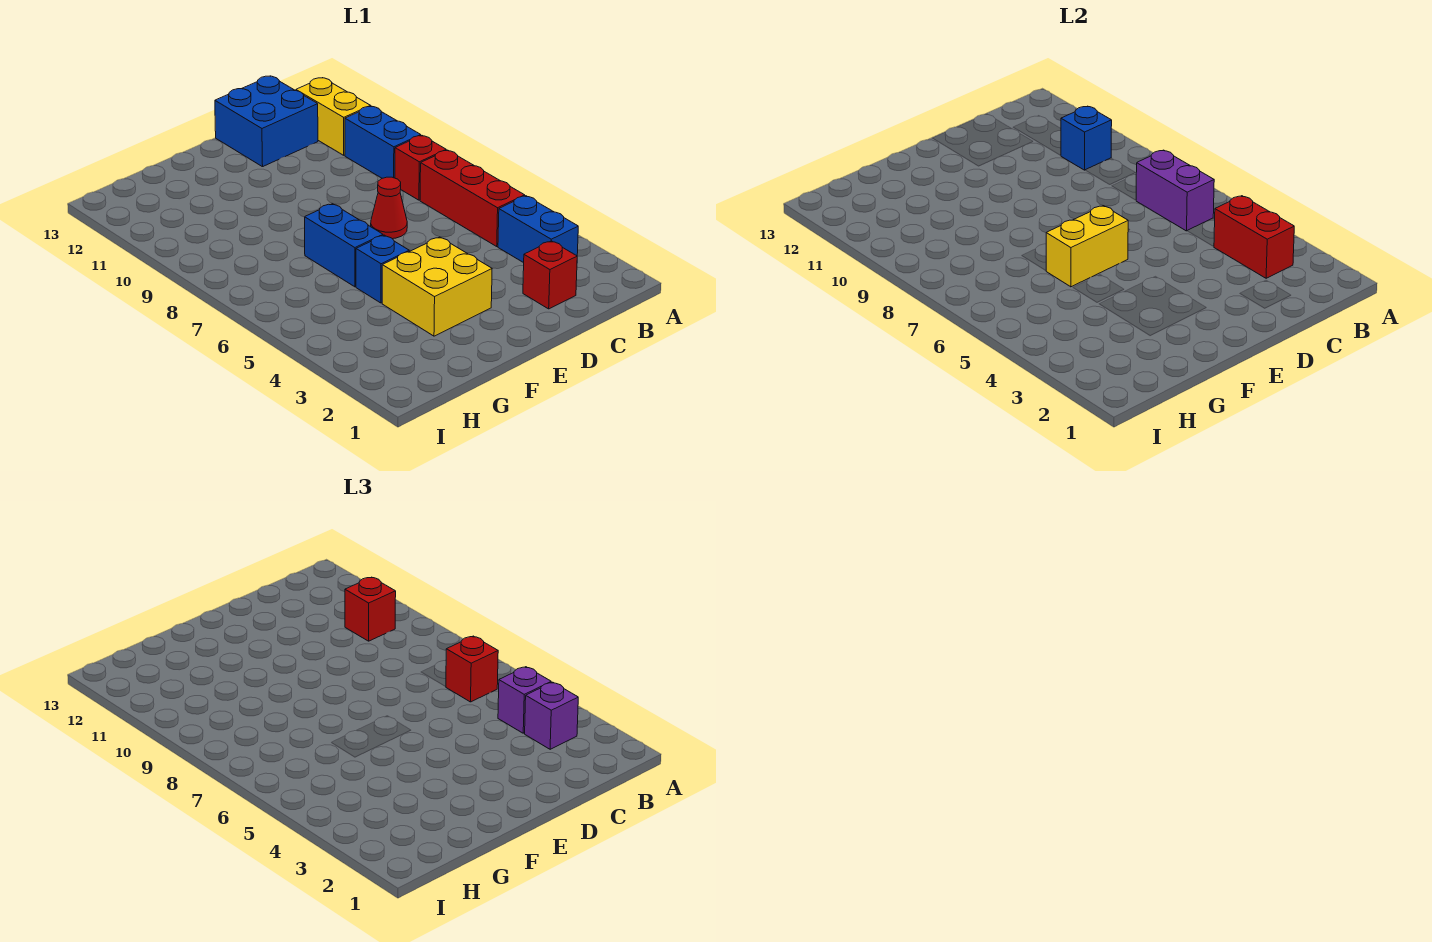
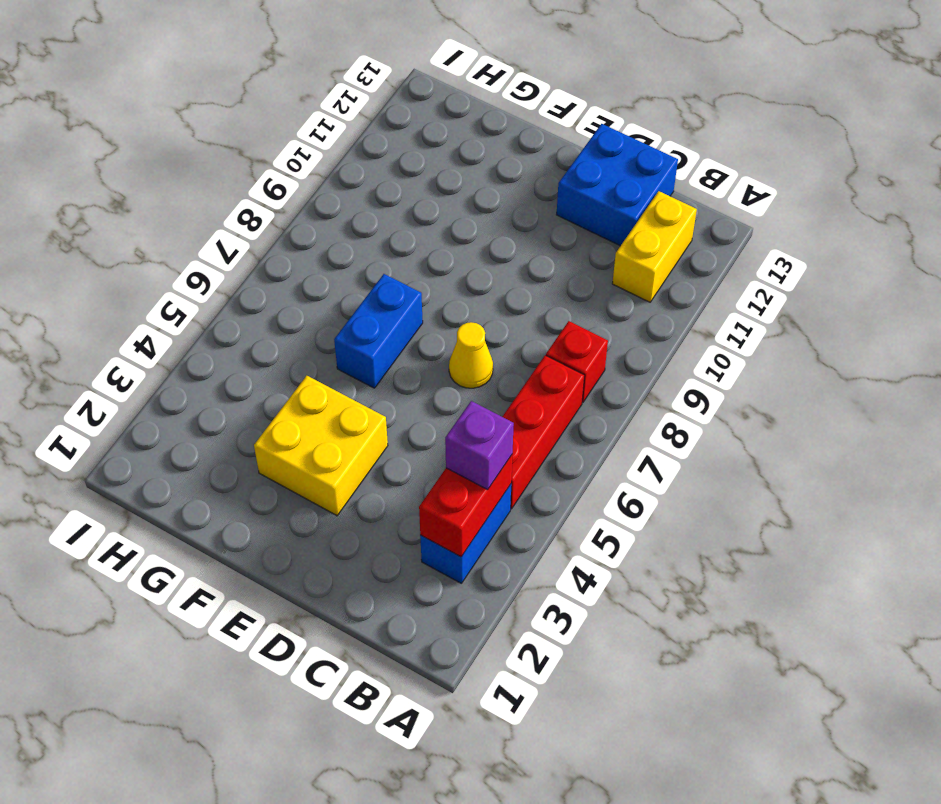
yellow 1x1 cone [449,322,493,388] -> red 1x1 cone [371,177,407,239]
none -> blue 1x2 brick [345,106,421,178]
none -> red 1x1 brick [523,241,577,309]
none -> blue 1x1 brick [356,235,409,303]

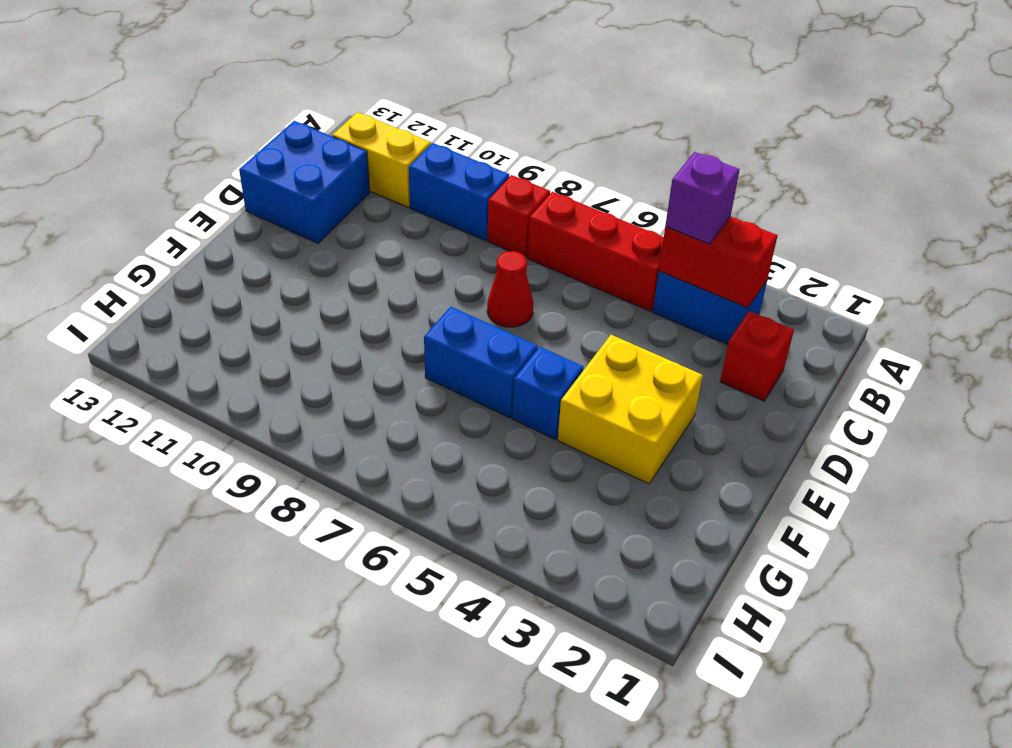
none -> purple 1x2 brick [1136,150,1214,231]
none -> blue 1x1 brick [1061,106,1112,170]
none -> yellow 1x2 brick [1046,206,1128,287]

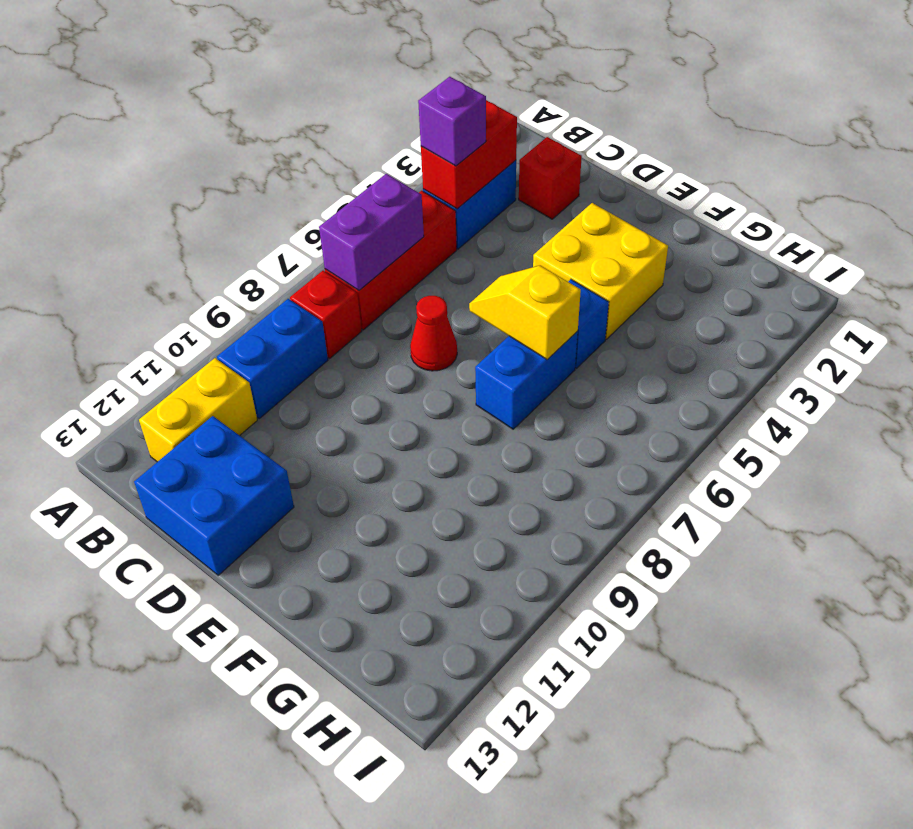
yellow 1x2 slope [469,265,581,360] -> yellow 1x2 brick [1046,206,1128,287]
none -> blue 1x1 brick [1061,106,1112,170]
none -> purple 1x1 brick [524,682,578,749]
none -> red 1x1 brick [446,636,498,702]

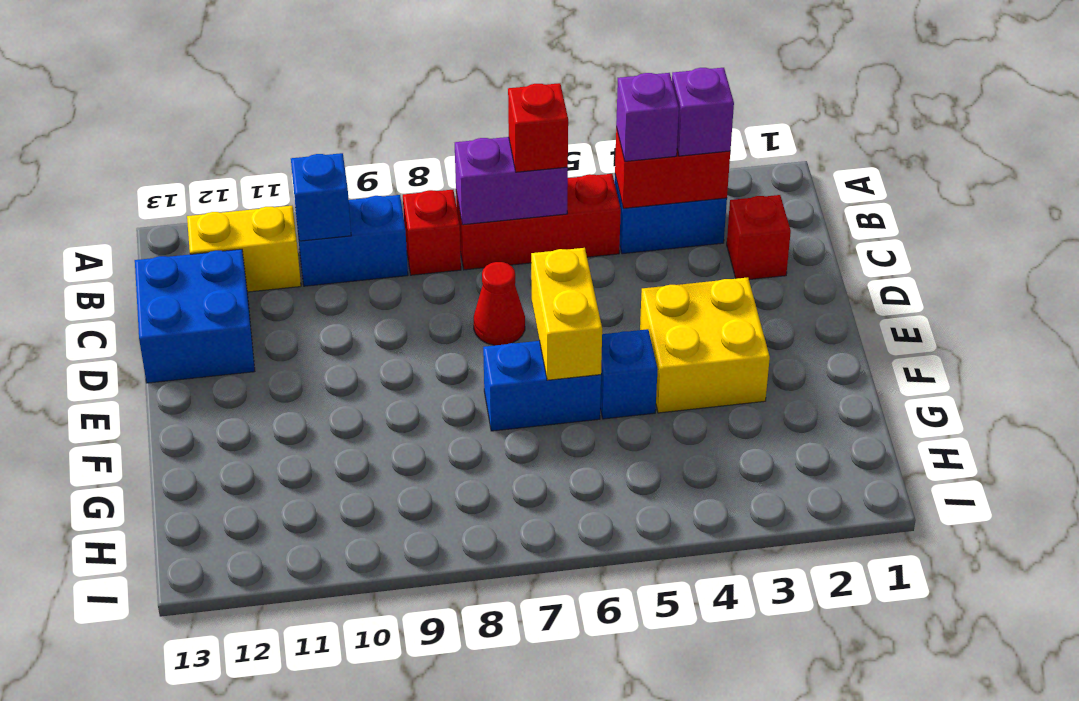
none -> red 1x1 brick [345,577,396,641]

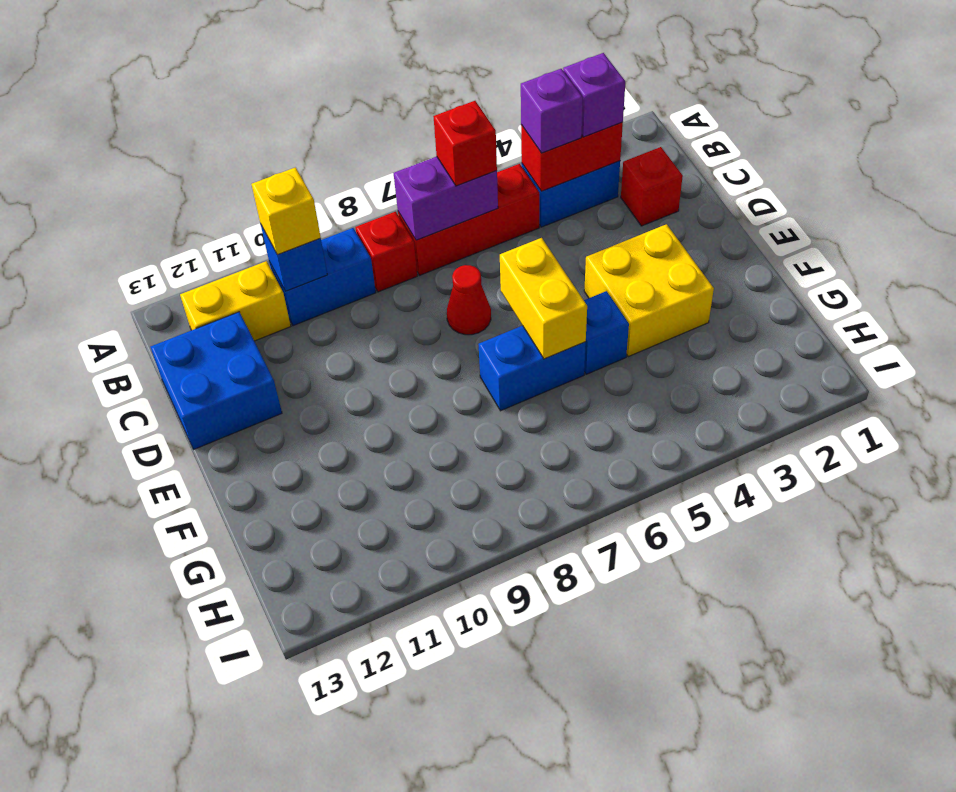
yellow 1x1 brick [252,167,321,255] -> red 1x1 brick [345,577,396,641]

